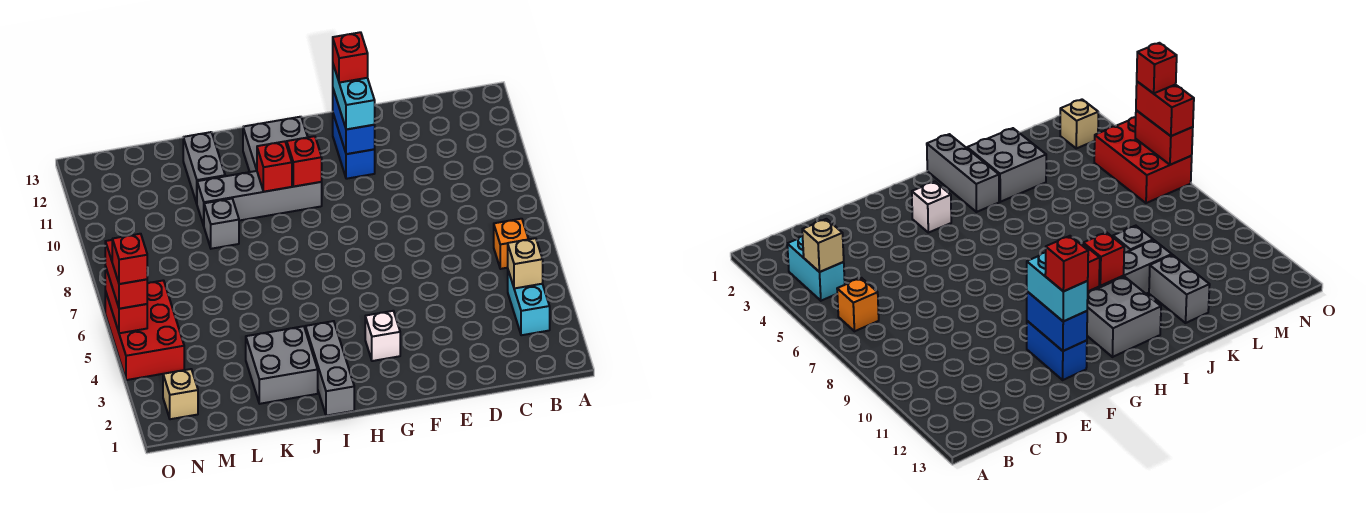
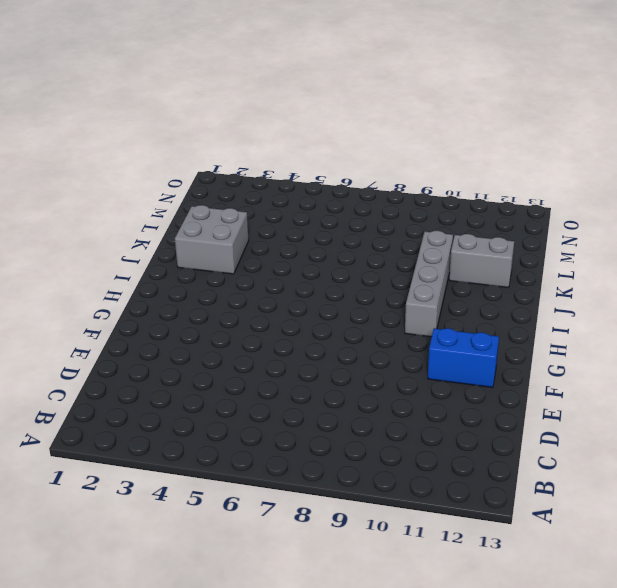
none -> cyan 1x2 brick [508,271,550,335]
none -> orange 1x1 brick [494,219,528,269]
none -> white 1x1 brick [365,311,400,361]

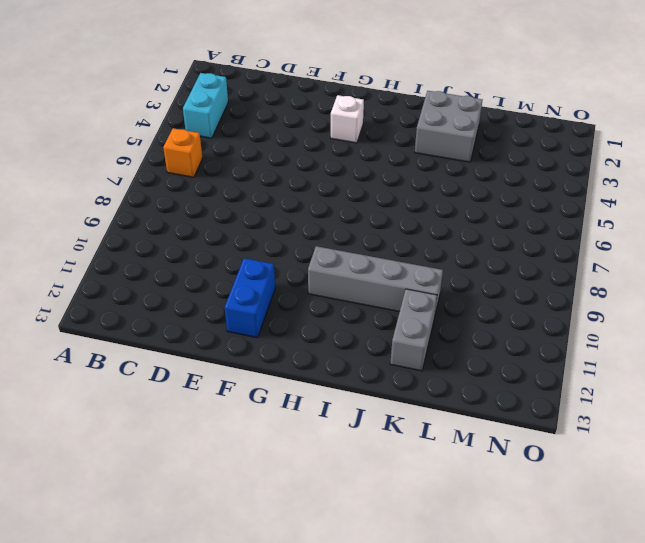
none -> grey 2x2 brick [243,117,308,172]
none -> grey 1x3 brick [305,321,354,416]
none -> grey 1x1 brick [204,199,239,249]

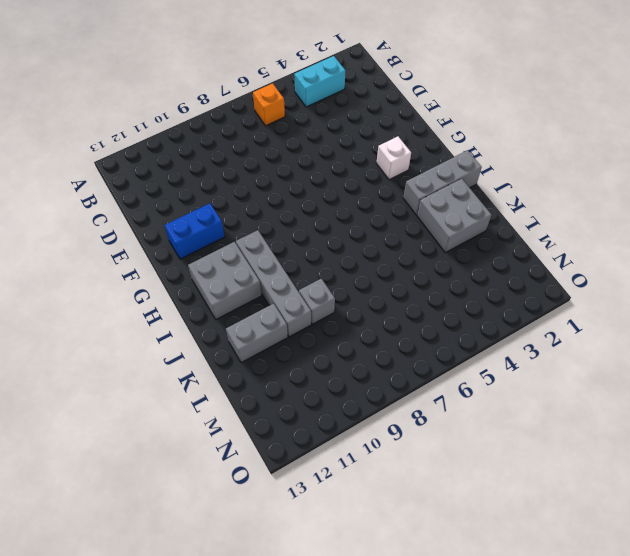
none -> tan 1x1 brick [163,369,198,419]
none -> red 2x3 brick [105,280,184,380]
none -> tan 1x1 brick [508,238,543,289]

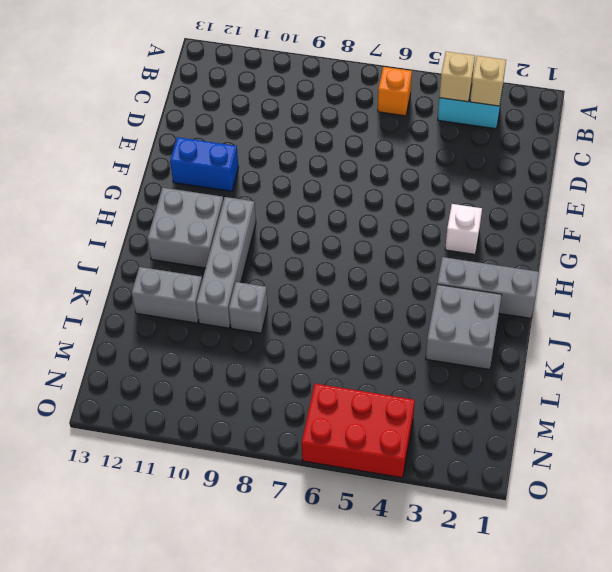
tan 1x1 brick [470,56,506,106] -> tan 1x1 brick moved to [163,369,198,419]
none -> blue 1x2 brick [333,90,375,154]
none -> red 1x1 brick [287,136,322,187]
none -> red 1x1 brick [257,141,292,192]

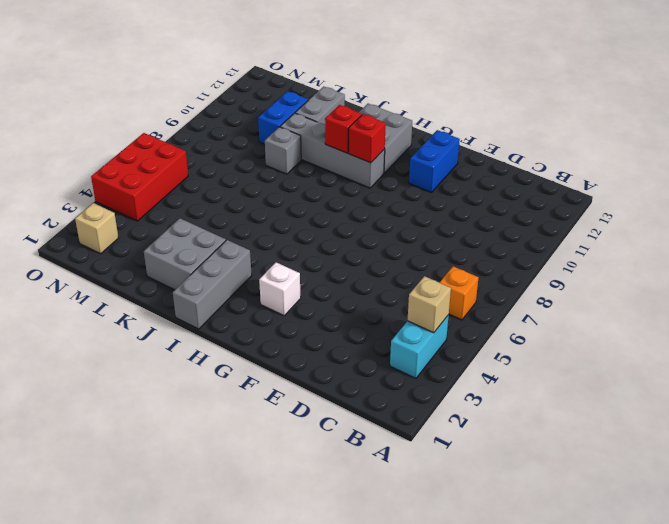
blue 1x2 brick [258,91,308,144] -> blue 1x2 brick moved to [333,90,375,154]
none -> red 1x2 brick [105,266,147,333]
none -> cyan 1x2 brick [333,65,375,129]
none -> red 1x2 brick [105,240,147,309]

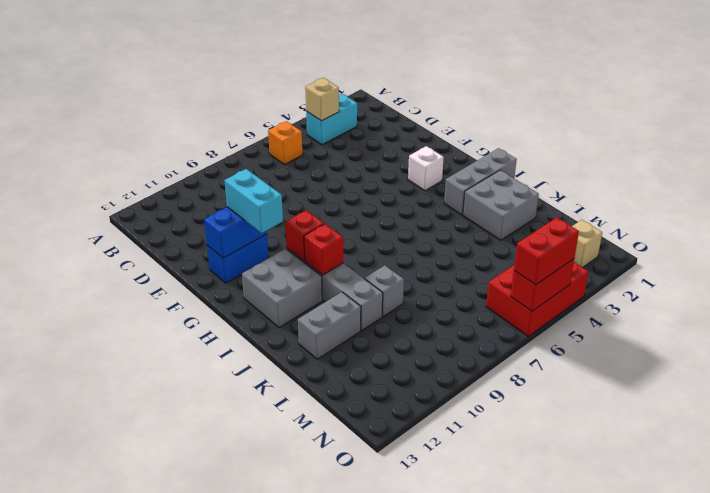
cyan 1x2 brick [224,169,283,233] -> cyan 1x2 brick turned to [333,65,375,129]
none -> red 1x1 brick [333,32,368,83]
none -> red 1x1 brick [112,234,147,284]

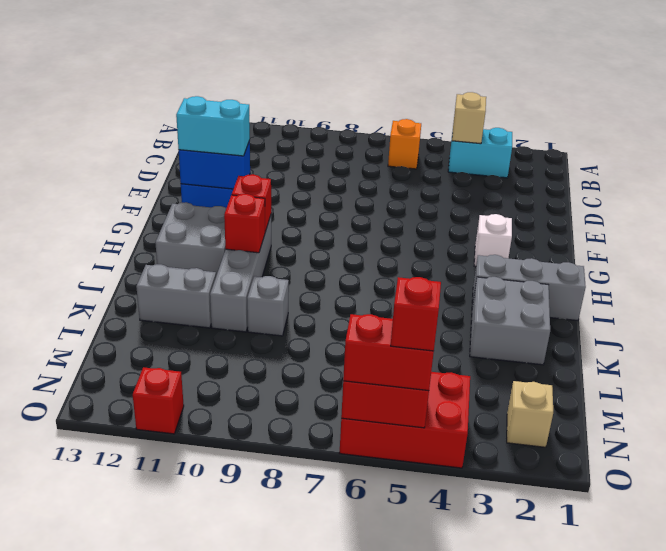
red 1x1 brick [133,367,184,434] -> red 1x1 brick moved to [333,32,368,83]

